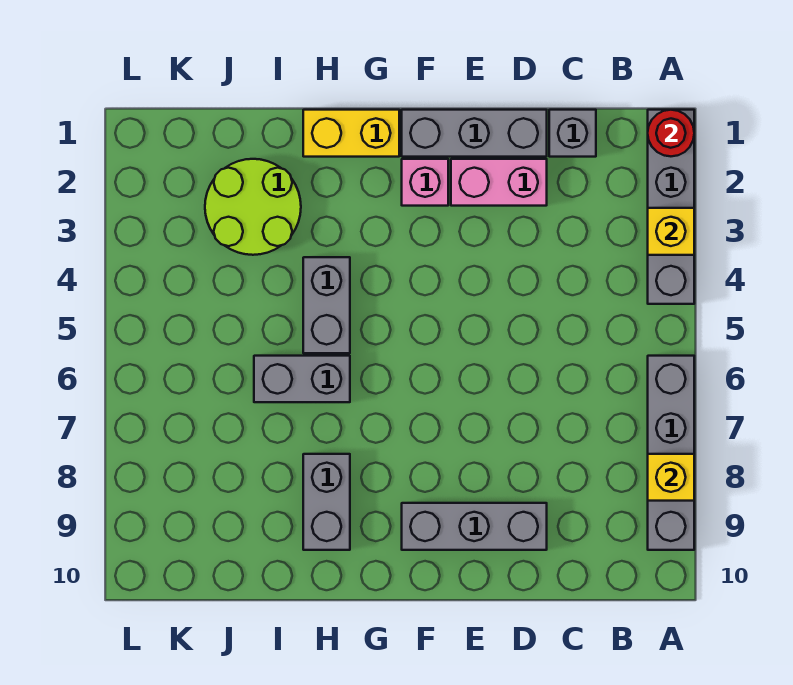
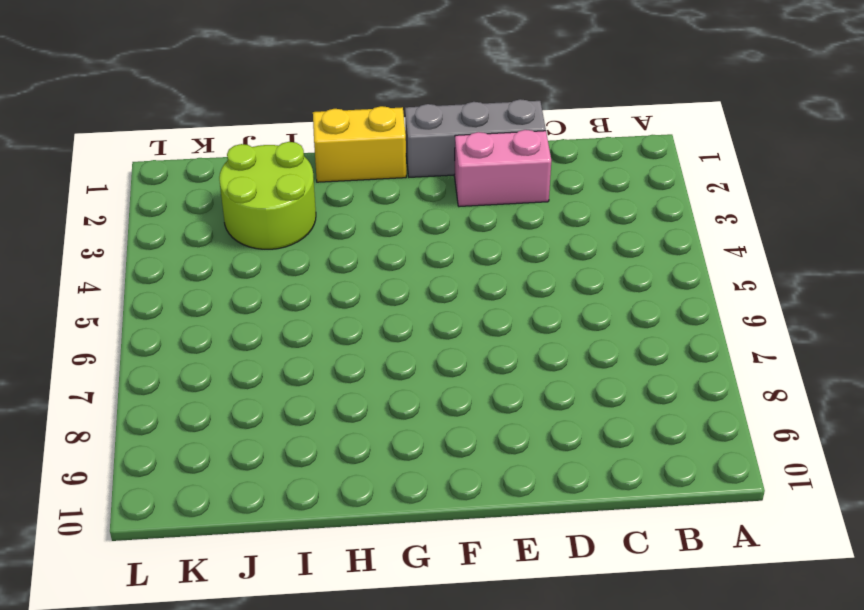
none -> grey 1x4 brick [648,110,694,304]
none -> grey 1x4 brick [648,356,694,550]
none -> grey 1x1 brick [549,110,596,157]

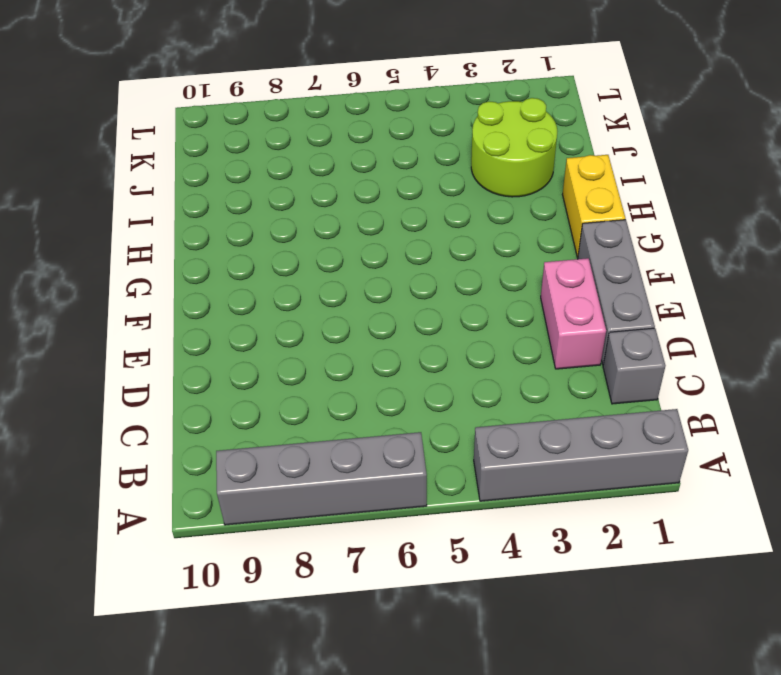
none -> grey 1x3 brick [402,503,547,550]
none -> pink 1x1 brick [402,159,448,206]
none -> grey 1x2 brick [303,257,350,353]

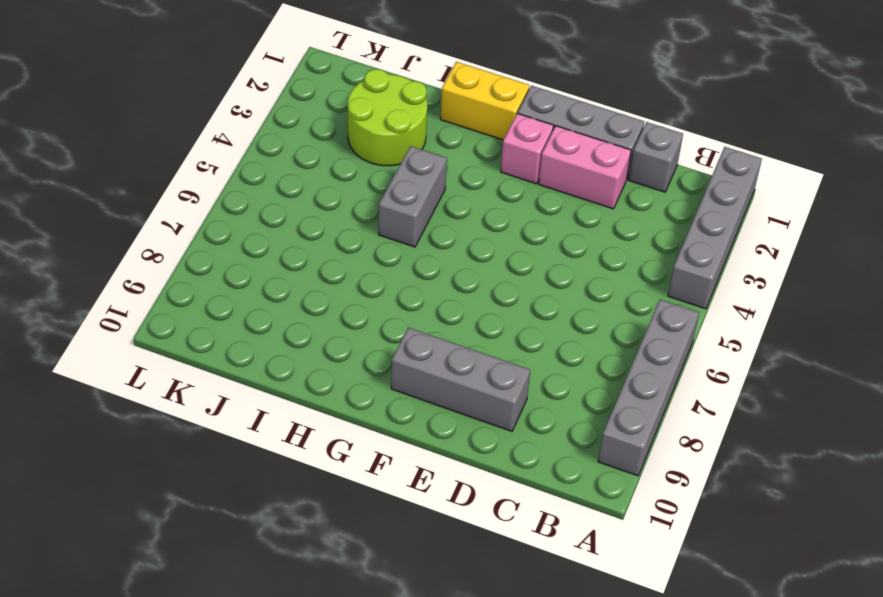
none -> grey 1x2 brick [254,356,350,402]
none -> grey 1x2 brick [303,454,350,550]
none -> red 1x1 round brick [648,110,694,156]

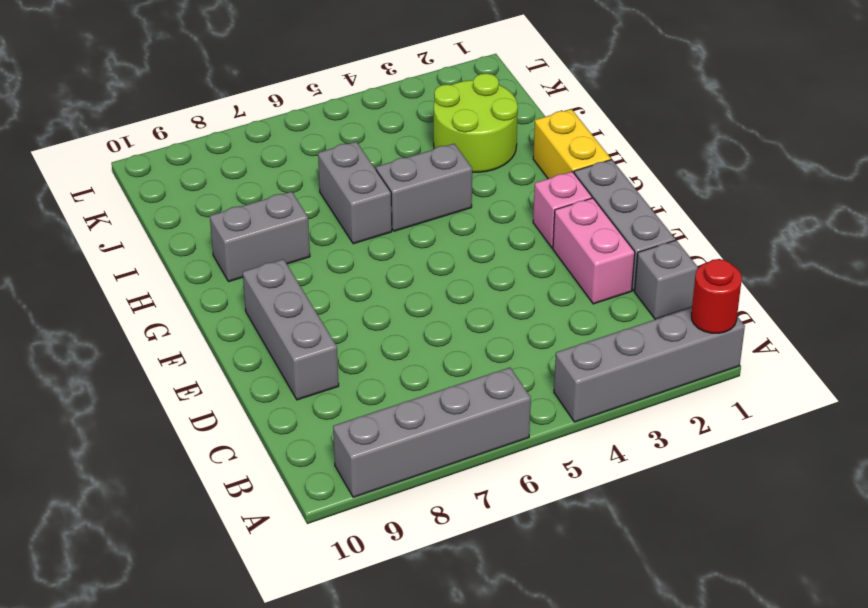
none -> yellow 1x1 brick [648,208,694,255]
none -> yellow 1x1 brick [648,454,694,501]

